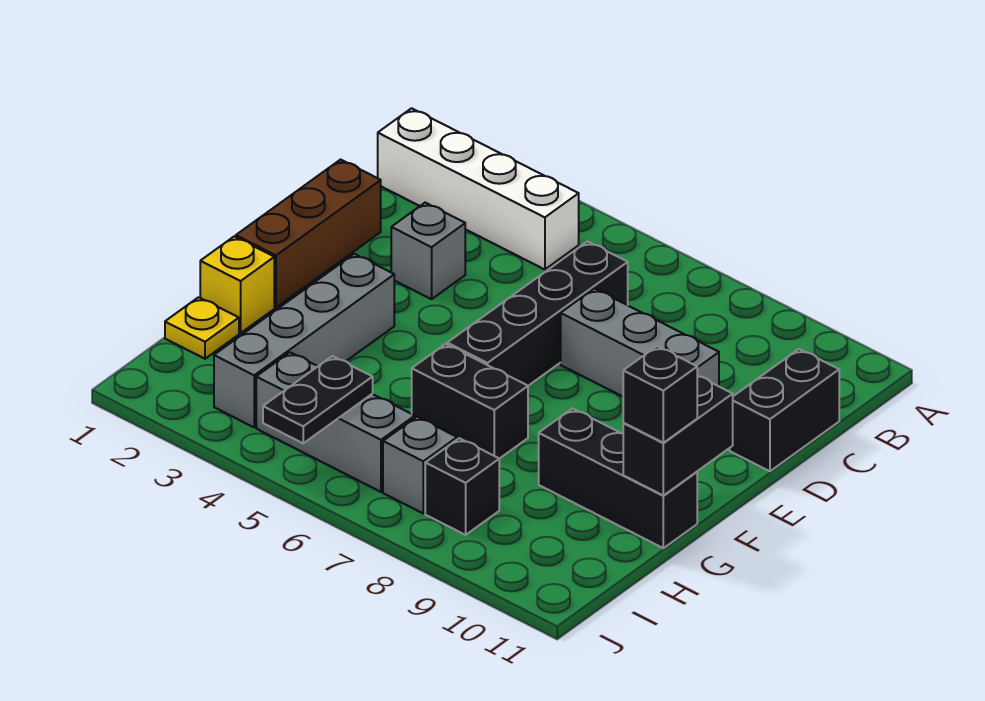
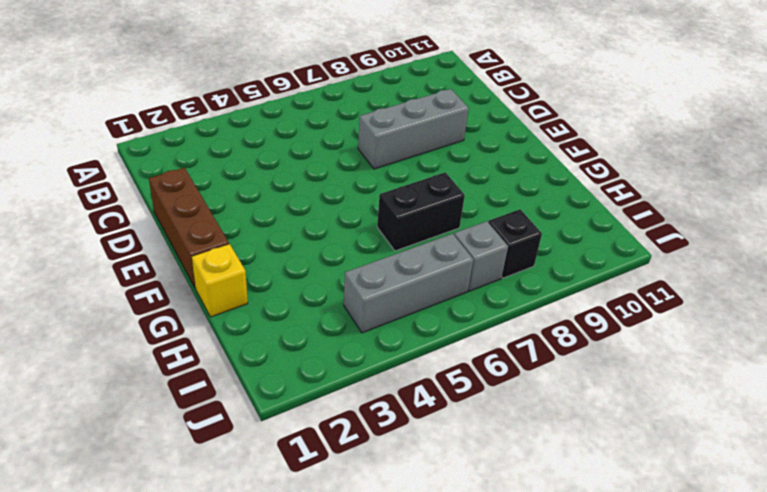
none -> white 1x4 brick [378,108,579,270]
none -> black 1x4 brick [447,242,628,386]
none -> black 1x2 brick [730,349,839,471]

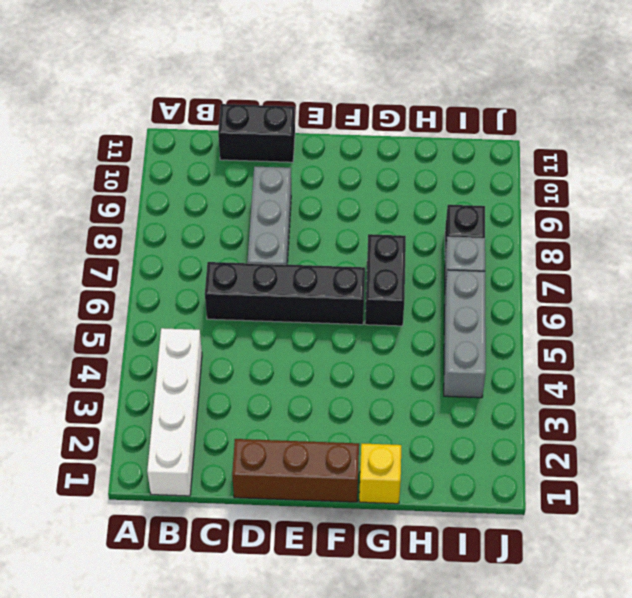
none -> grey 1x1 brick [391,203,465,299]
none -> grey 1x4 brick [214,254,394,427]
none -> black 1x3 brick [539,409,697,548]

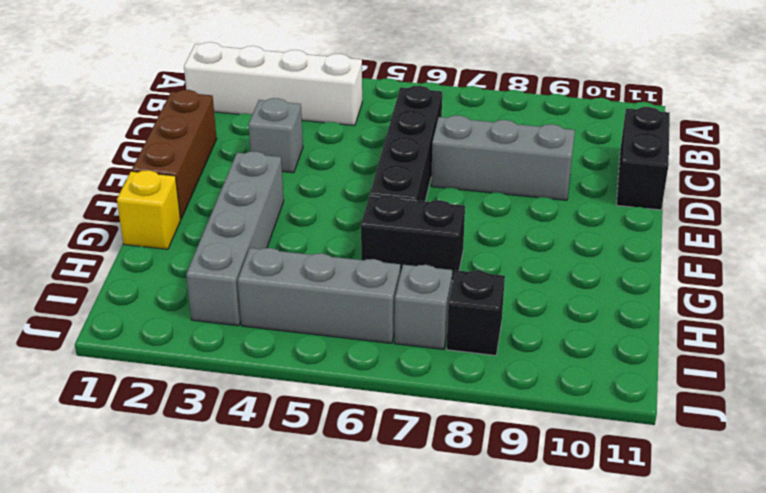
none -> black 1x3 brick [539,409,697,548]
none -> yellow 1x1 plate [165,297,239,359]
none -> black 1x2 brick [623,376,733,495]

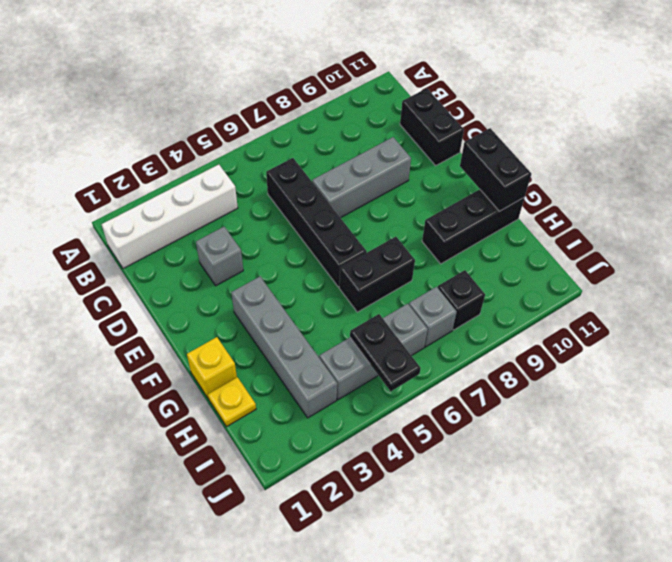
none -> brown 1x3 brick [236,160,381,307]
none -> black 1x1 brick [623,346,697,443]

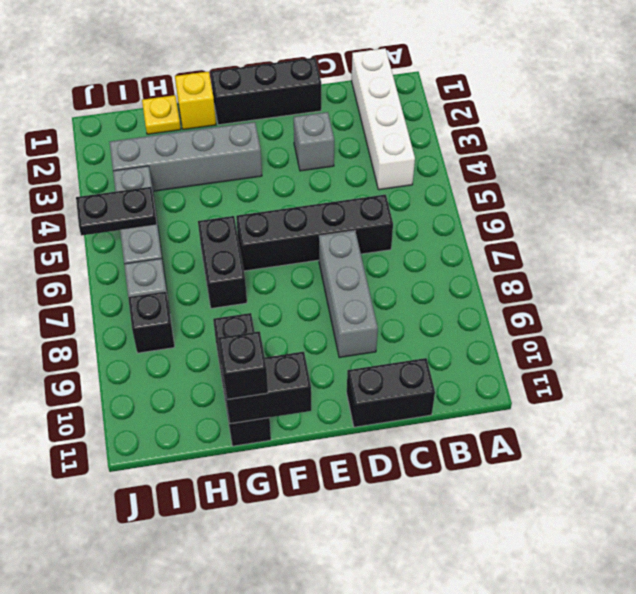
black 1x3 brick [211,58,321,125] -> brown 1x3 brick [236,160,381,307]

